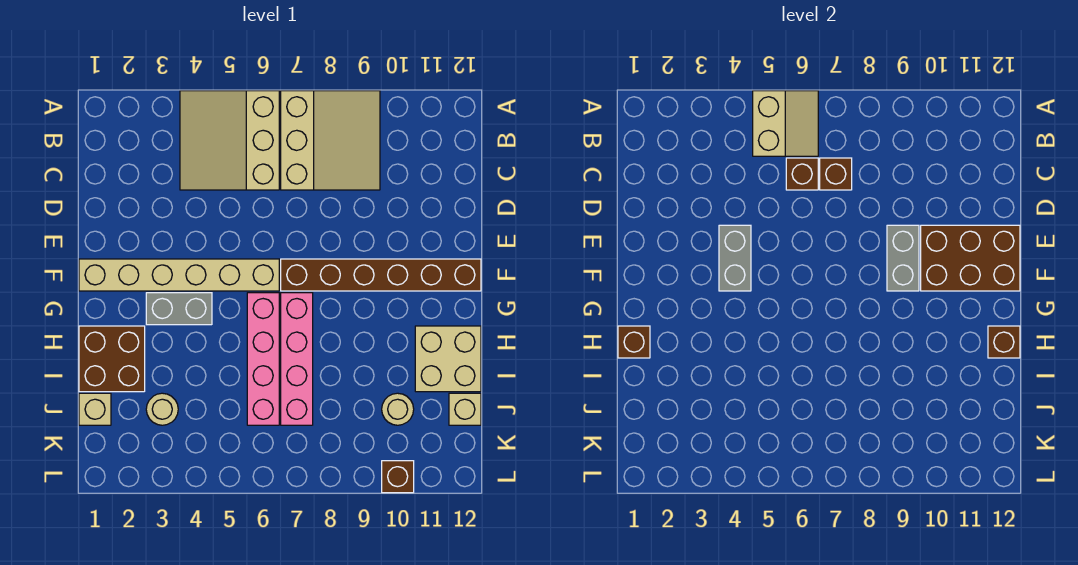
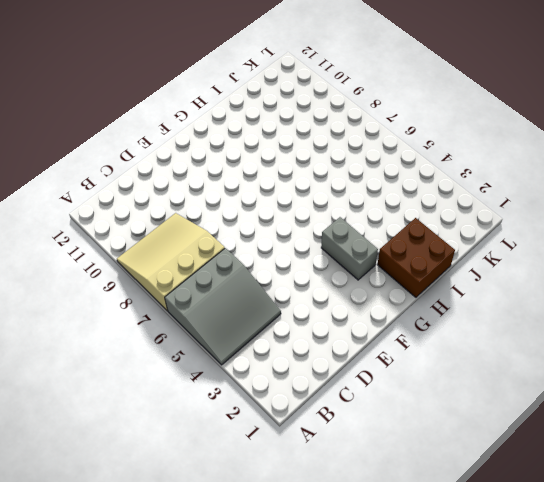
grey 3x3 slope [165,248,281,365] -> tan 3x3 slope [180,91,279,190]
none -> tan 1x6 brick [79,259,279,291]
none -> brown 1x6 brick [281,259,481,291]
none -> pink 1x4 brick [247,293,279,425]

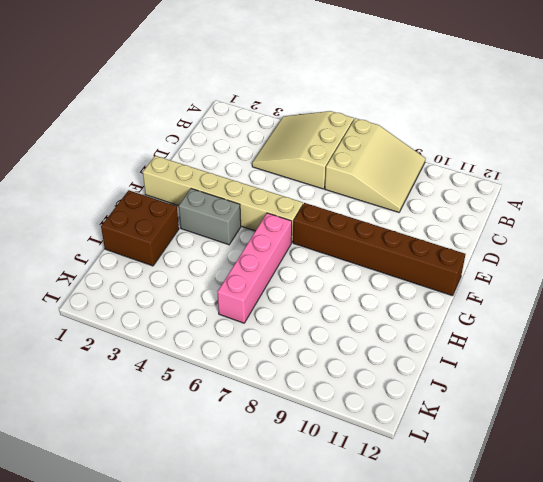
none -> pink 1x4 brick [281,293,313,425]
none -> tan 2x2 brick [415,326,481,392]
none -> tan 1x1 brick [79,393,111,425]

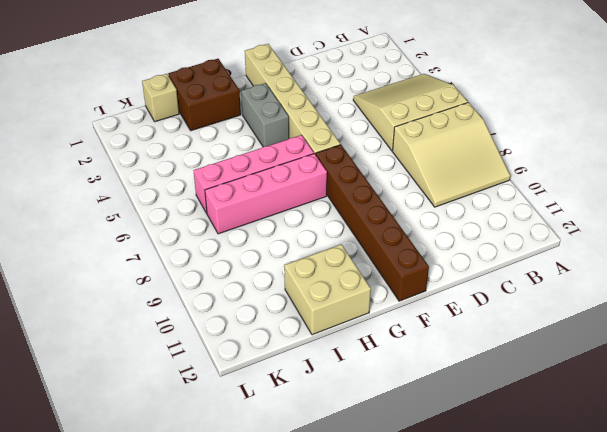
none -> tan 1x1 round brick [146,393,178,425]
none -> tan 1x1 round brick [382,393,414,425]
none -> tan 1x1 brick [449,393,481,425]

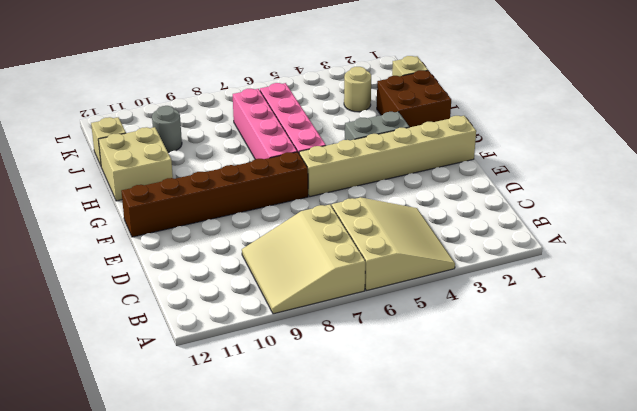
grey 1x1 round brick [152,106,182,152] -> tan 1x1 round brick [382,393,414,425]
none -> brown 1x1 brick [382,461,414,493]
none -> tan 2x2 slope [753,91,818,156]
none -> brown 1x1 brick [786,158,818,190]

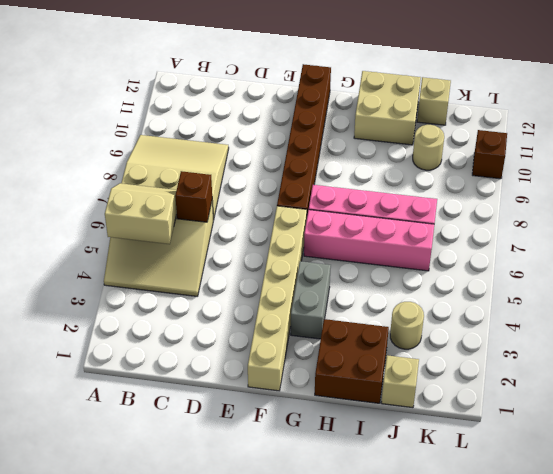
none -> brown 1x1 brick [820,158,852,190]
none -> grey 1x2 brick [719,225,751,291]
none -> grey 1x2 brick [887,225,919,291]

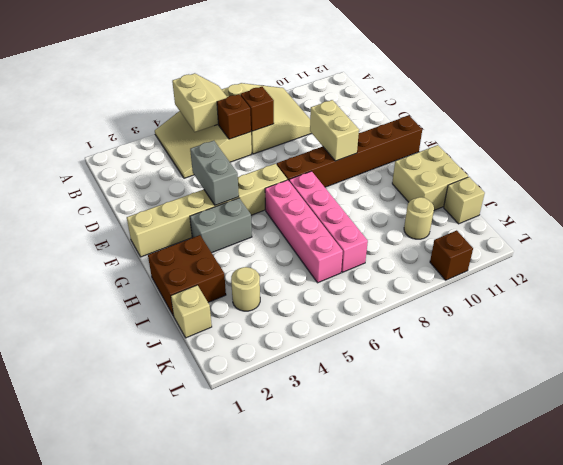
tan 1x2 brick [310,100,359,161] -> grey 1x2 brick [887,225,919,291]
none -> brown 2x3 brick [921,225,1020,291]
none -> brown 1x1 brick [618,326,650,358]
none -> brown 1x1 brick [988,326,1020,358]

